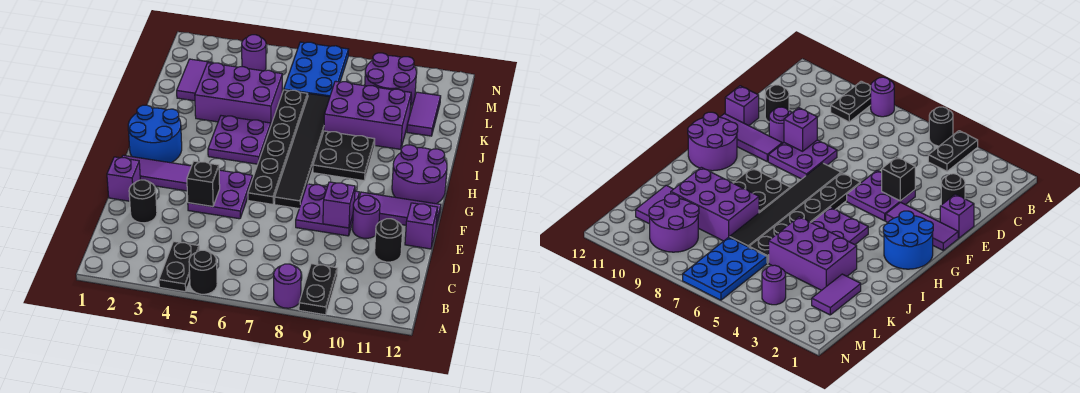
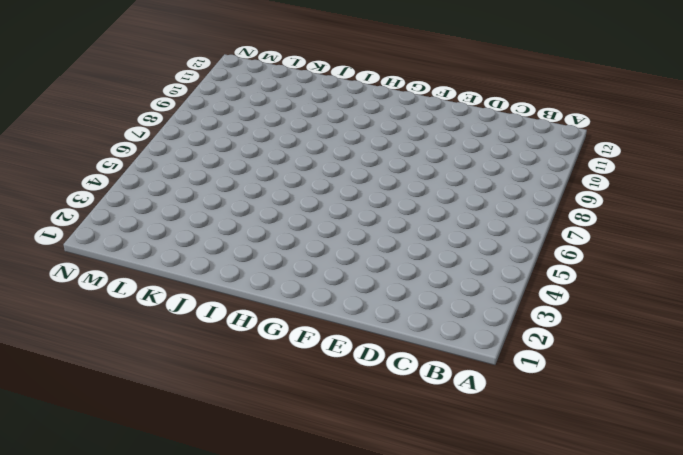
none -> black 1x2 plate [159,241,199,292]
none -> black 1x1 round brick [189,250,217,294]
none -> purple 1x1 round brick [274,264,301,308]

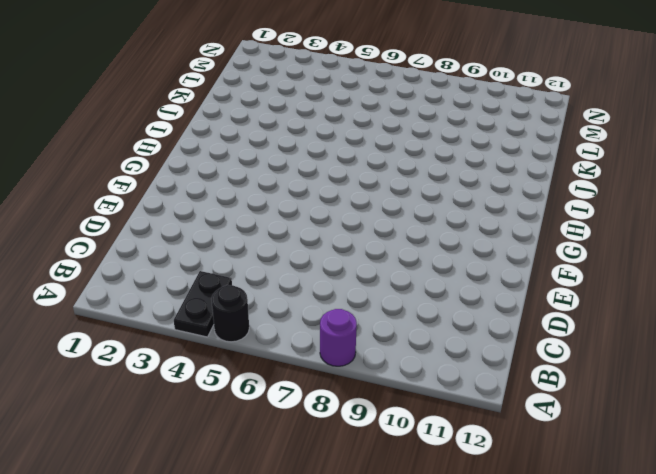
none -> black 1x2 plate [299,264,338,315]
none -> black 1x1 round brick [129,180,157,223]
none -> black 1x1 round brick [375,219,403,262]

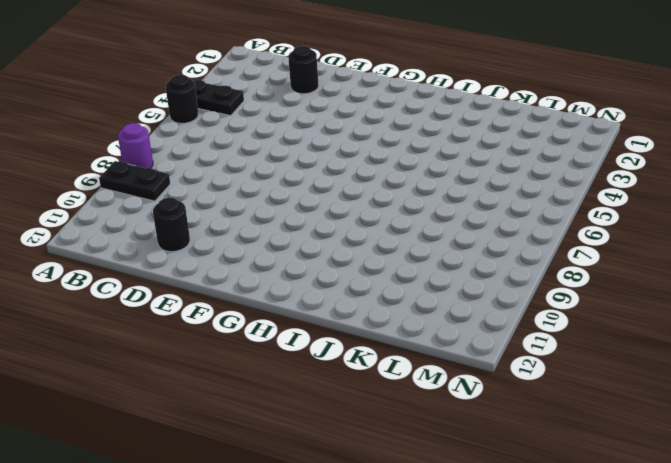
none -> purple 1x1 brick [107,157,140,201]
none -> purple 2x2 plate [188,170,253,219]
none -> purple 2x2 plate [296,184,359,236]

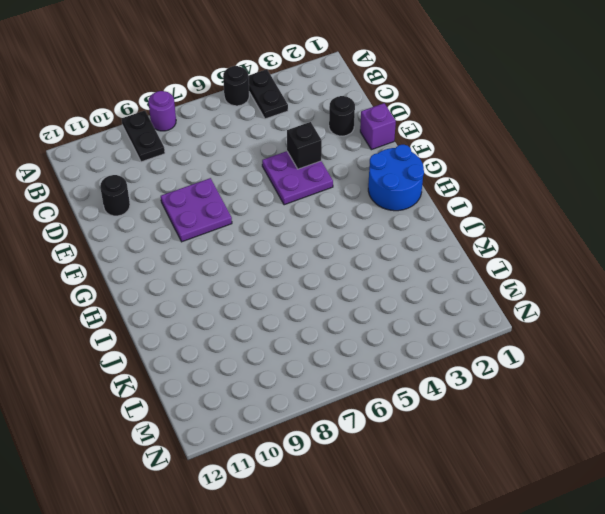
none -> purple 1x1 round brick [352,195,380,238]
none -> purple 1x1 brick [405,203,438,249]
none -> purple 1x3 tile [122,155,191,191]

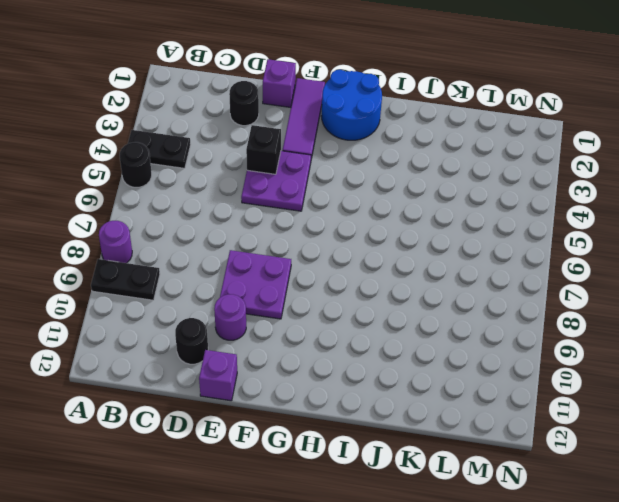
none -> black 1x6 plate [248,90,308,204]
none -> black 1x6 tile [275,94,330,208]
none -> purple 1x3 tile [359,192,441,228]

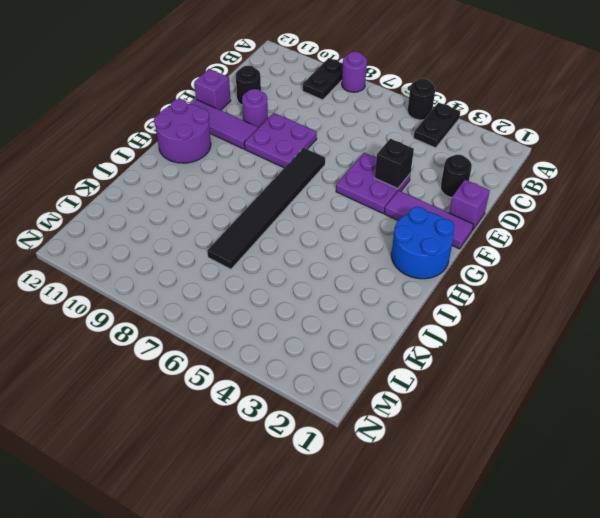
none -> black 1x6 plate [248,90,308,204]
none -> purple 2x2 plate [208,116,271,164]
none -> black 2x2 plate [313,131,375,181]

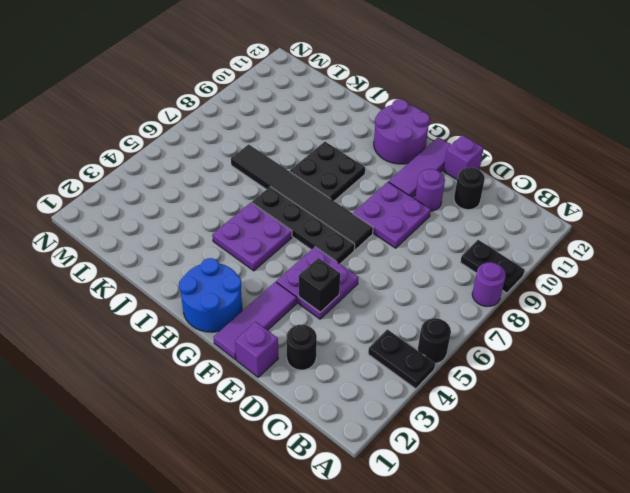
black 1x4 plate [252,187,355,264] -> black 1x6 plate [248,90,308,204]
none -> purple 2x3 brick [195,63,282,125]
none -> purple 2x3 brick [324,81,411,149]
none -> purple 1x2 tile [177,59,213,101]

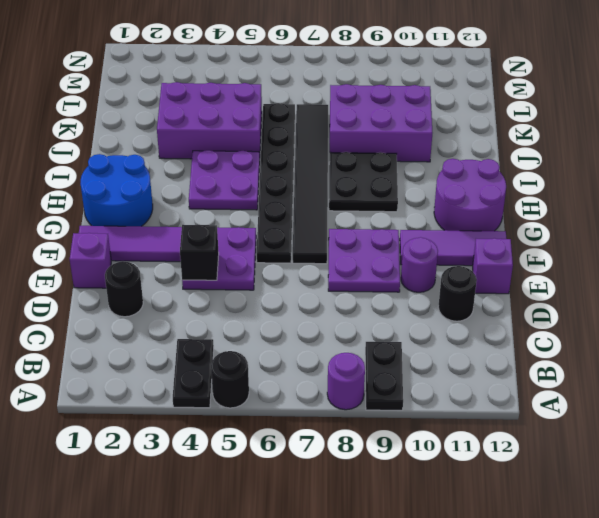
none -> purple 1x2 tile [177,59,213,101]
none -> purple 1x2 tile [407,92,441,136]
none -> blue 2x3 plate [284,42,349,97]

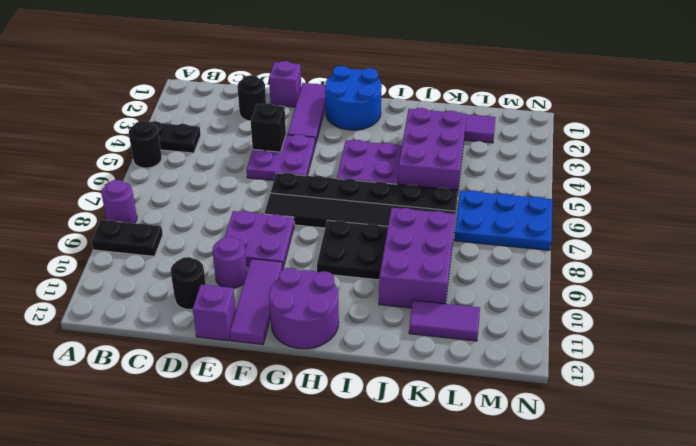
none -> purple 2x2 round brick [365,53,416,105]
none -> purple 1x1 round brick [242,35,266,71]
none -> purple 1x1 brick [323,182,355,228]

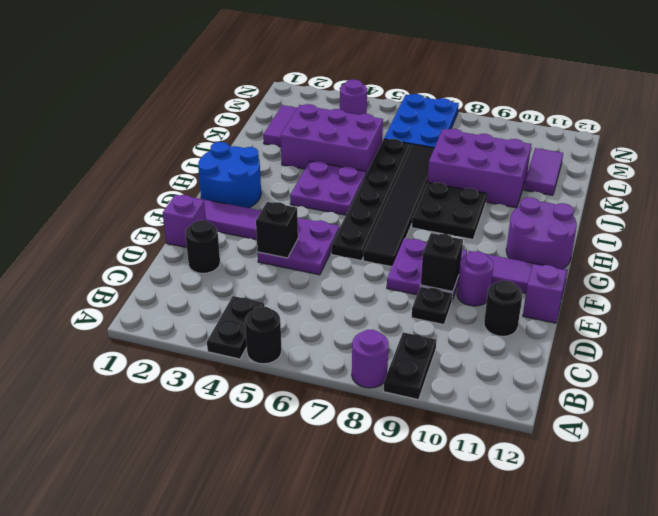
black 1x1 plate [411,286,453,325] -> none
black 1x1 brick [421,233,463,292] -> purple 1x1 brick [323,182,355,228]
none -> purple 2x2 round brick [365,53,416,105]

